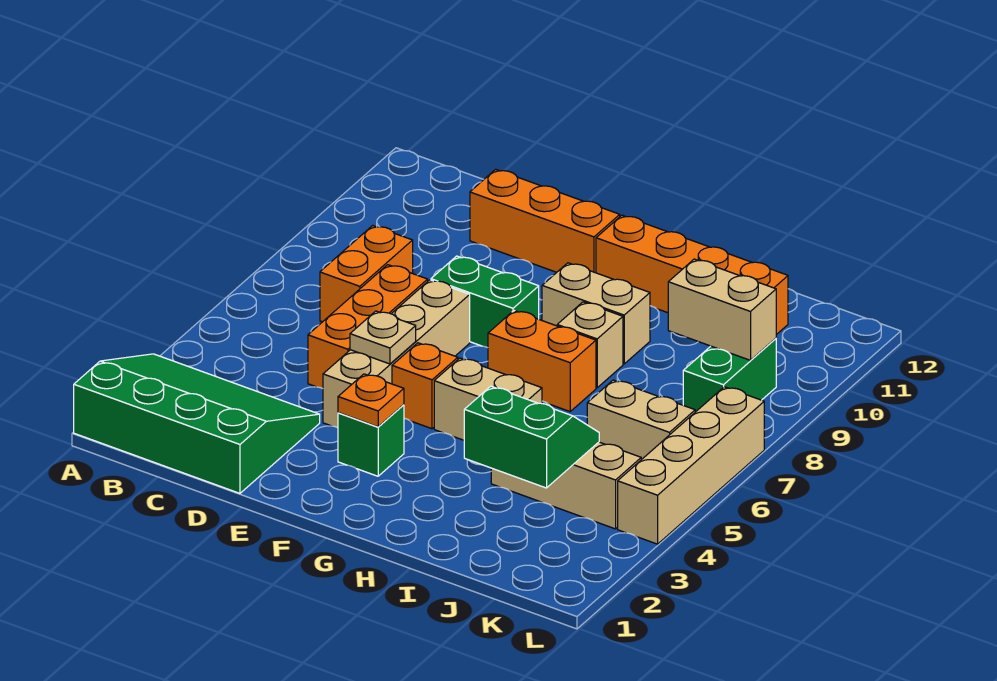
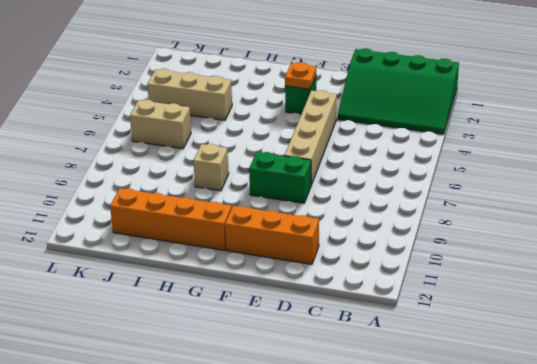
none -> orange 1x2 brick [320,226,413,322]
none -> orange 1x3 brick [308,265,428,389]
none -> orange 1x1 brick [392,343,458,429]

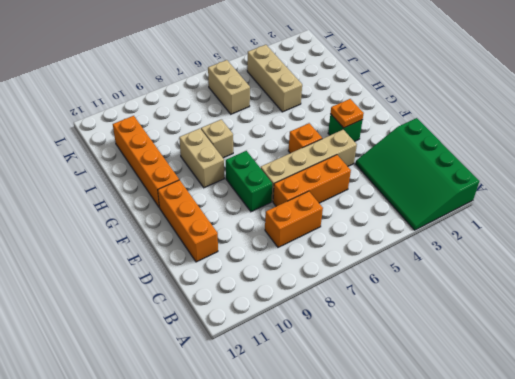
none -> tan 1x2 brick [434,358,542,440]
none -> orange 1x2 brick [488,311,596,412]
none -> green 1x2 brick [683,338,776,412]

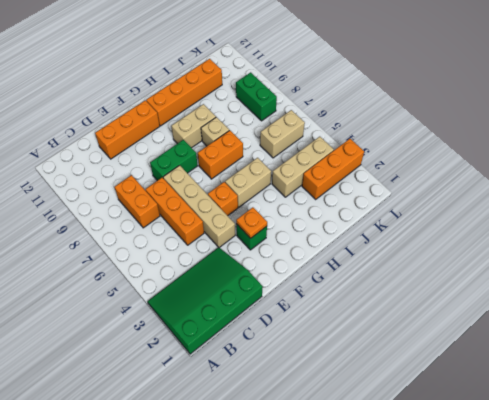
orange 1x3 brick [302,139,364,199] -> none
none -> tan 1x4 brick [618,387,764,544]
none -> tan 1x1 plate [350,311,416,364]
none -> green 2x2 slope [464,386,599,488]

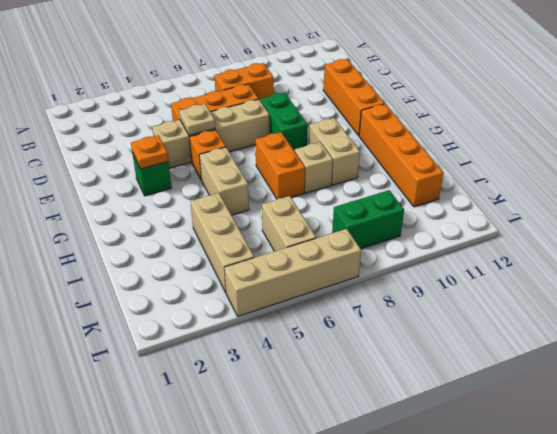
none -> green 3x4 slope [74,354,320,493]
none -> green 2x2 slope [464,386,599,488]
none -> tan 1x2 brick [668,259,776,360]

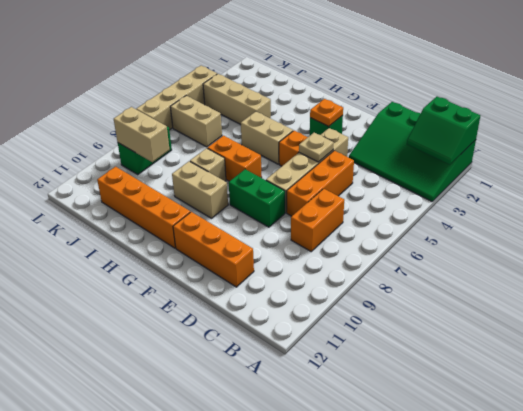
green 2x2 slope [407,97,480,165] -> green 2x2 slope moved to [464,386,599,488]

